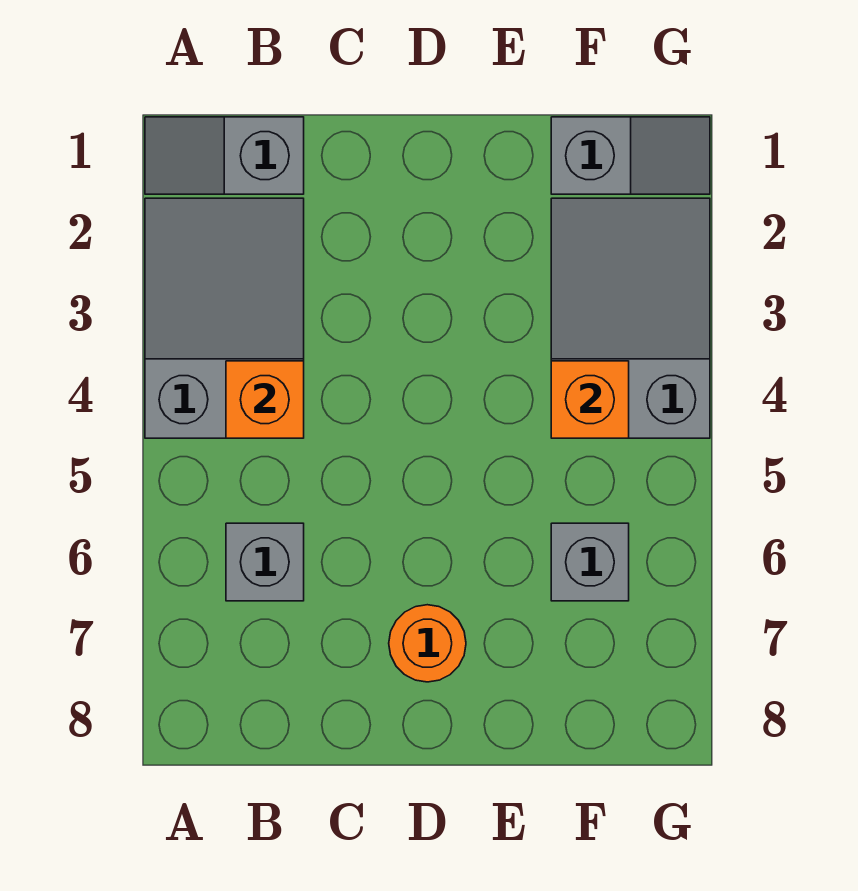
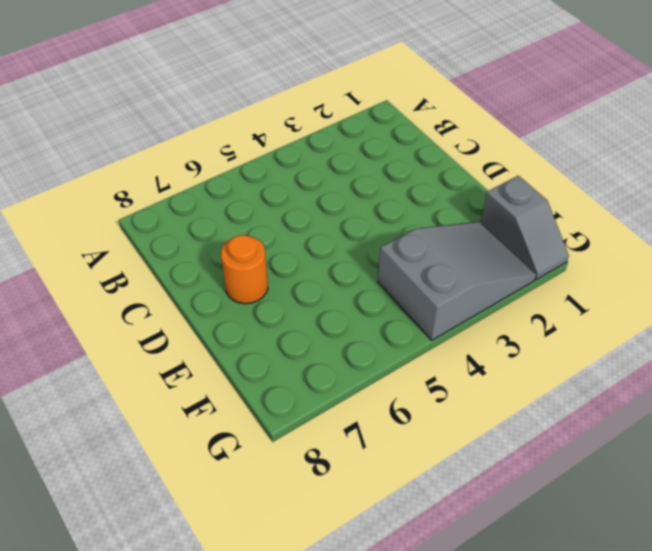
none -> grey 1x2 slope [145,117,304,194]
none -> grey 2x3 slope [145,198,304,438]

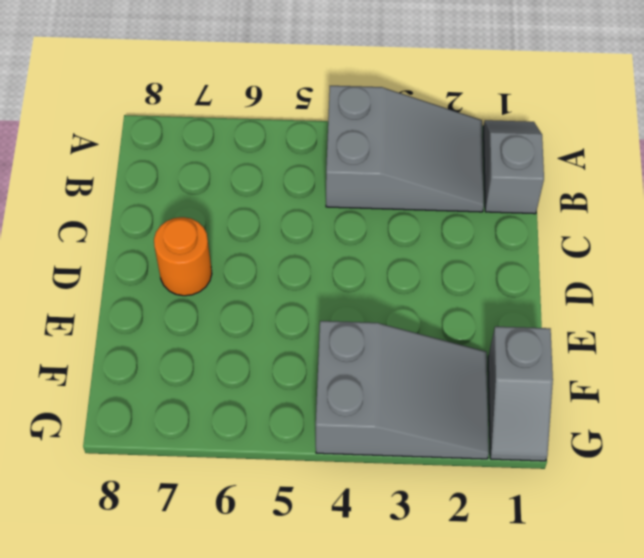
none -> grey 1x1 brick [226,523,304,601]
none -> grey 1x1 brick [551,523,629,601]

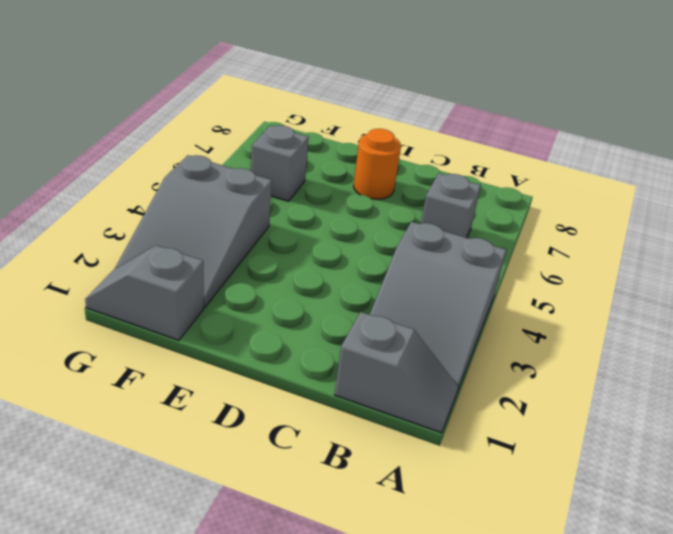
none -> orange 1x1 brick [226,361,304,438]
none -> orange 1x1 brick [551,361,629,438]

